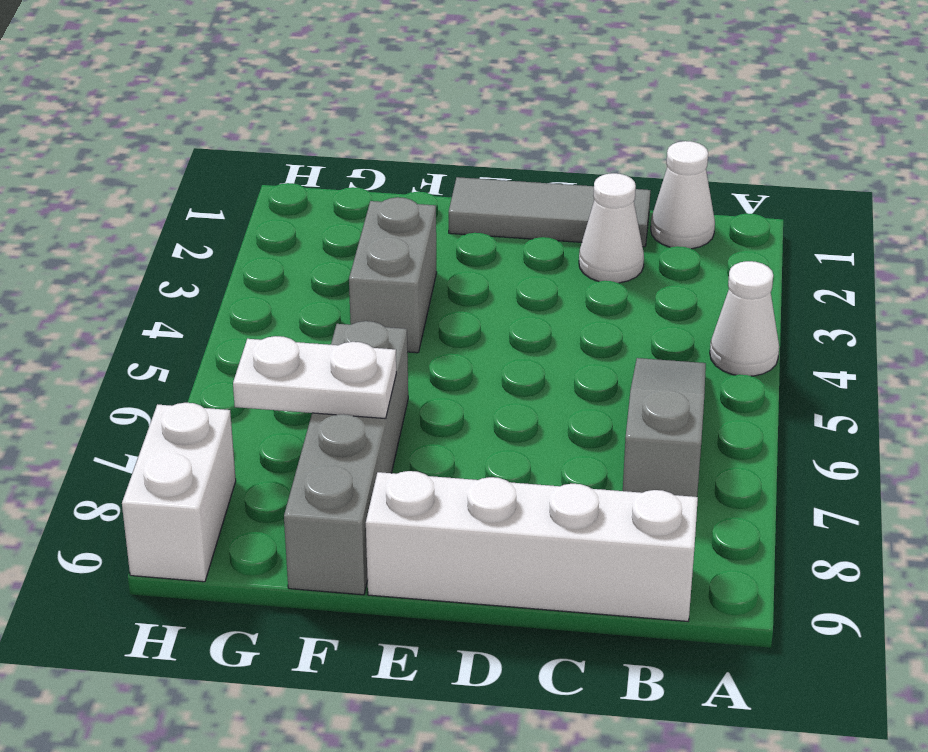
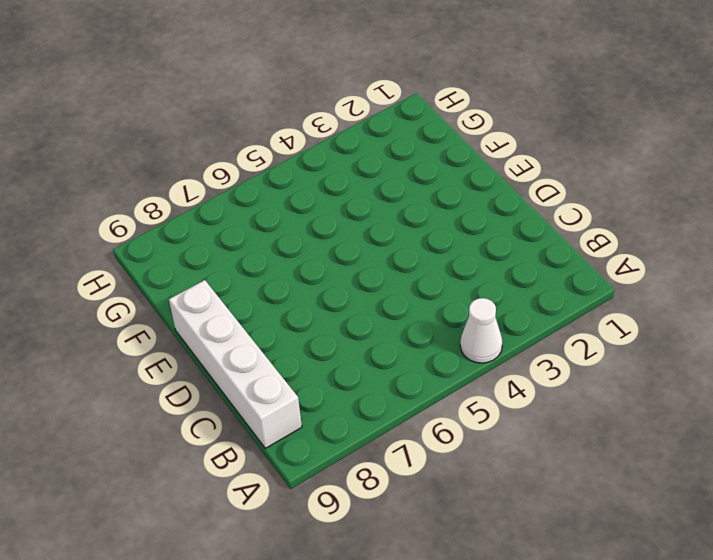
none -> white 1x1 cone [651,141,715,249]
none -> grey 1x3 slope [623,358,706,497]

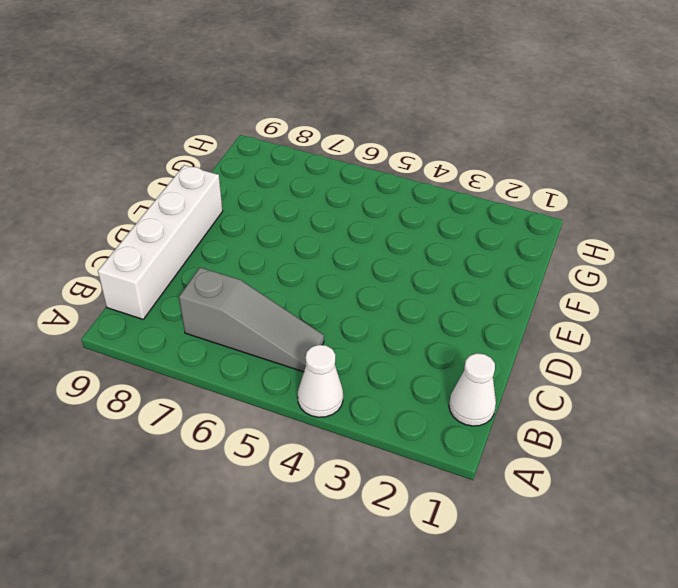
none -> grey 1x3 tile [449,177,650,247]
none -> white 1x1 cone [579,173,644,283]

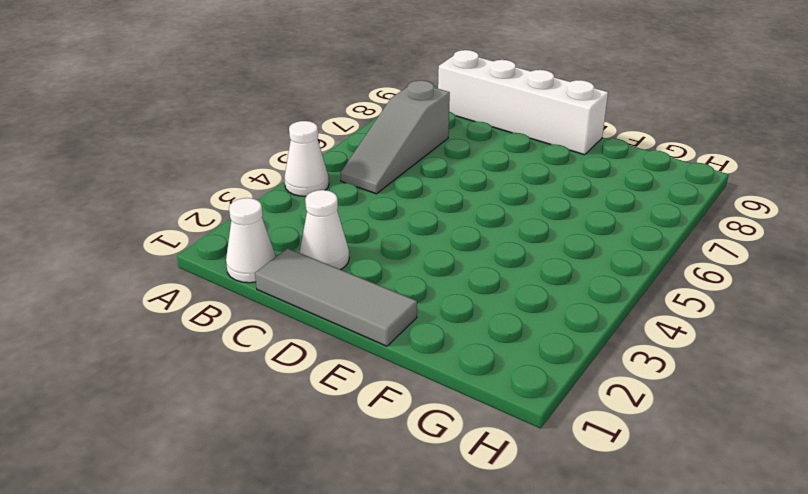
none -> grey 1x2 brick [349,197,437,353]
none -> grey 1x4 brick [284,321,408,595]

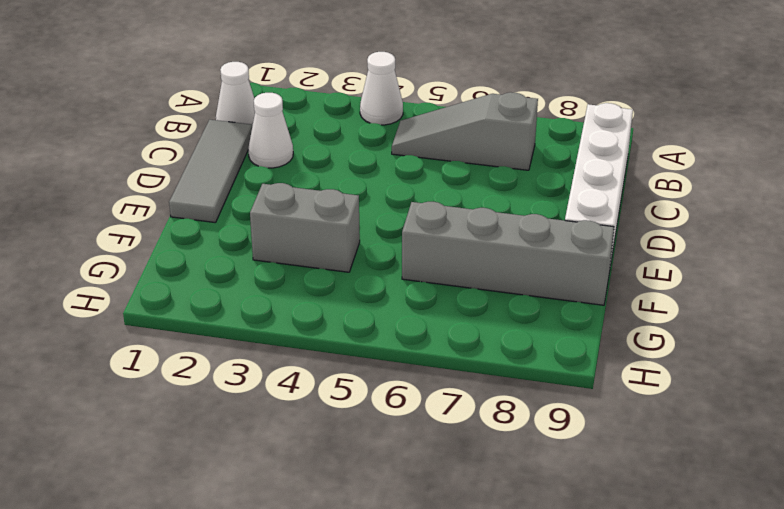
none -> white 1x2 brick [122,403,236,582]
none -> white 1x2 plate [233,336,396,419]

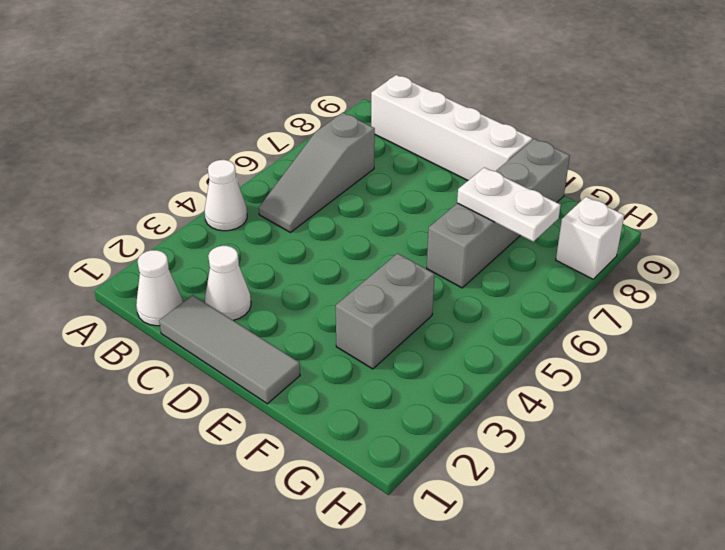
white 1x1 brick [556,197,624,279] -> white 1x2 brick [122,403,236,582]

